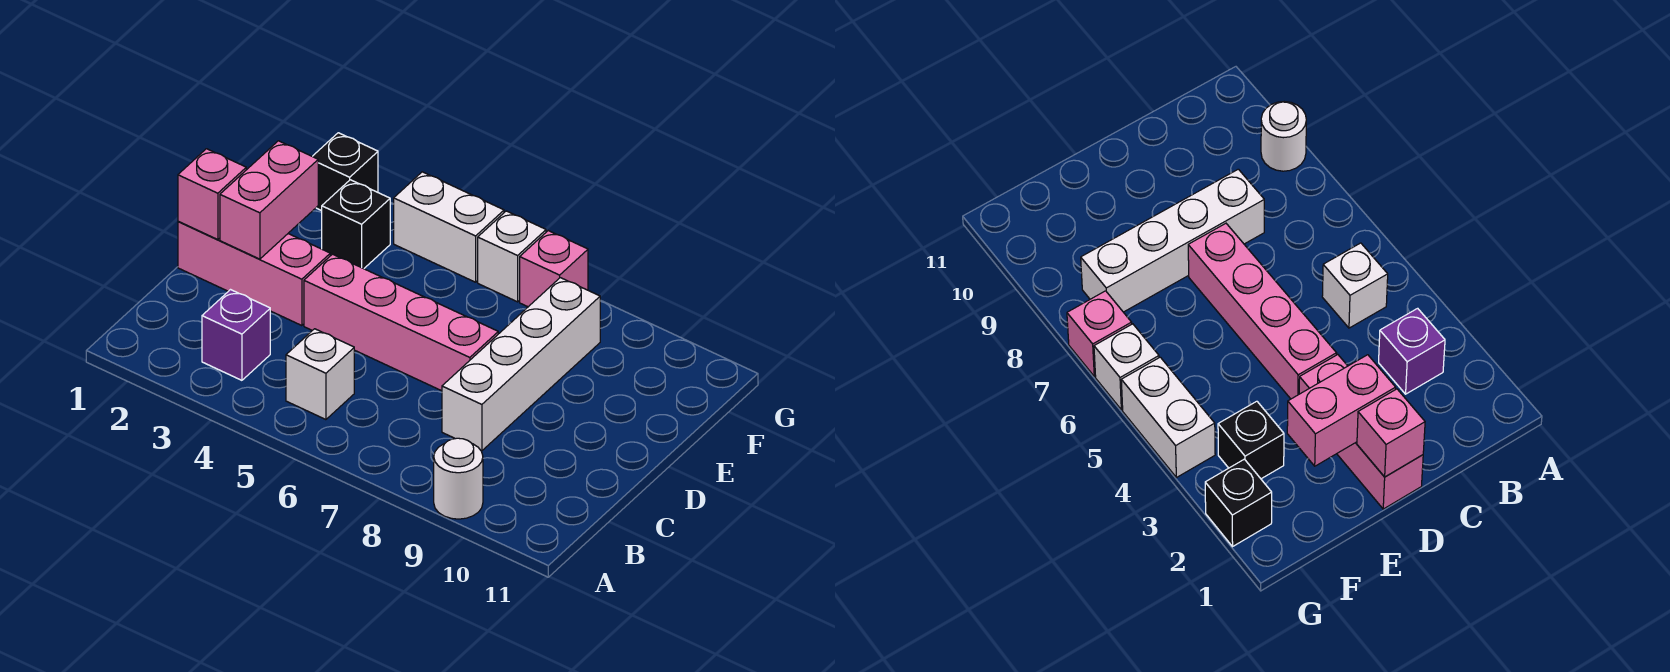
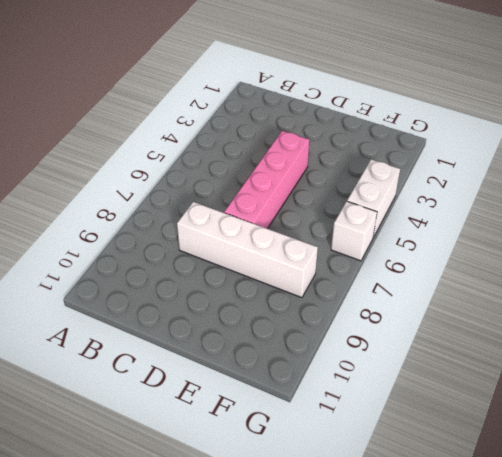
none -> white 1x1 round brick [434,438,483,519]
none -> purple 1x1 brick [202,290,270,380]
none -> white 1x1 brick [286,329,354,420]

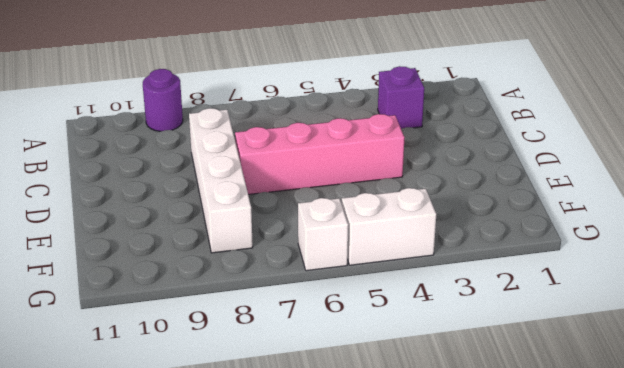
purple 1x1 round brick [143,69,183,131] -> white 1x1 round brick [434,438,483,519]
none -> white 1x1 brick [286,329,354,420]
none -> pink 1x3 brick [178,221,330,326]
none -> black 1x1 brick [322,180,390,269]

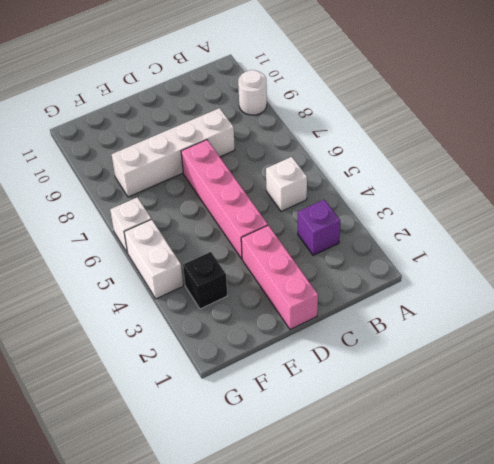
none -> black 1x1 brick [313,133,378,211]
none -> pink 1x1 brick [520,231,588,307]
none -> pink 1x1 brick [178,149,246,240]

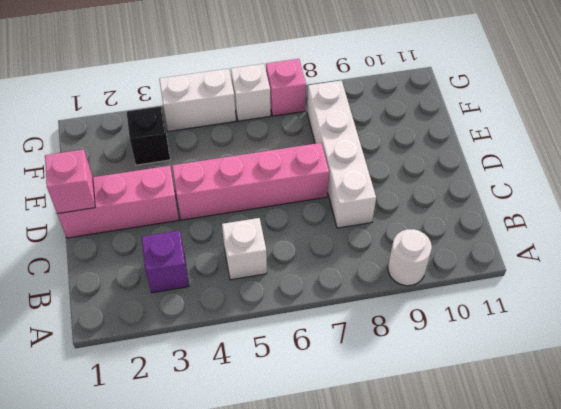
none -> black 1x1 brick [313,133,378,211]
none -> pink 1x2 brick [220,141,318,259]

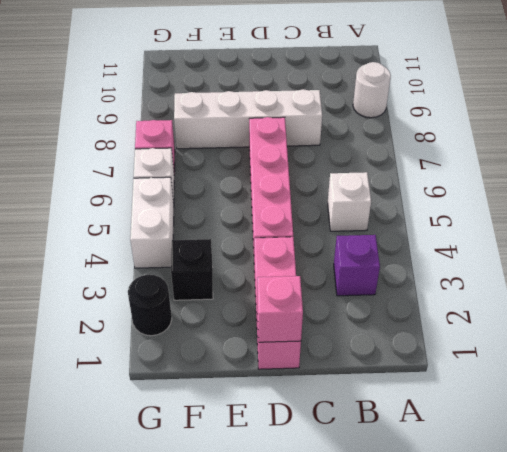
black 1x1 round brick [128,275,172,336] -> black 1x1 brick [313,133,378,211]
none -> pink 1x2 brick [220,141,318,259]

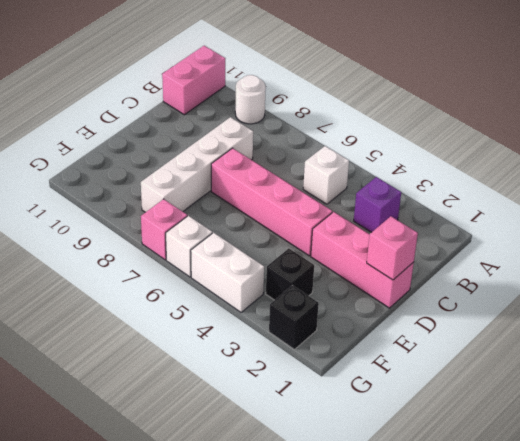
pink 1x2 brick [162,46,225,115] -> pink 1x2 brick moved to [220,141,318,259]

